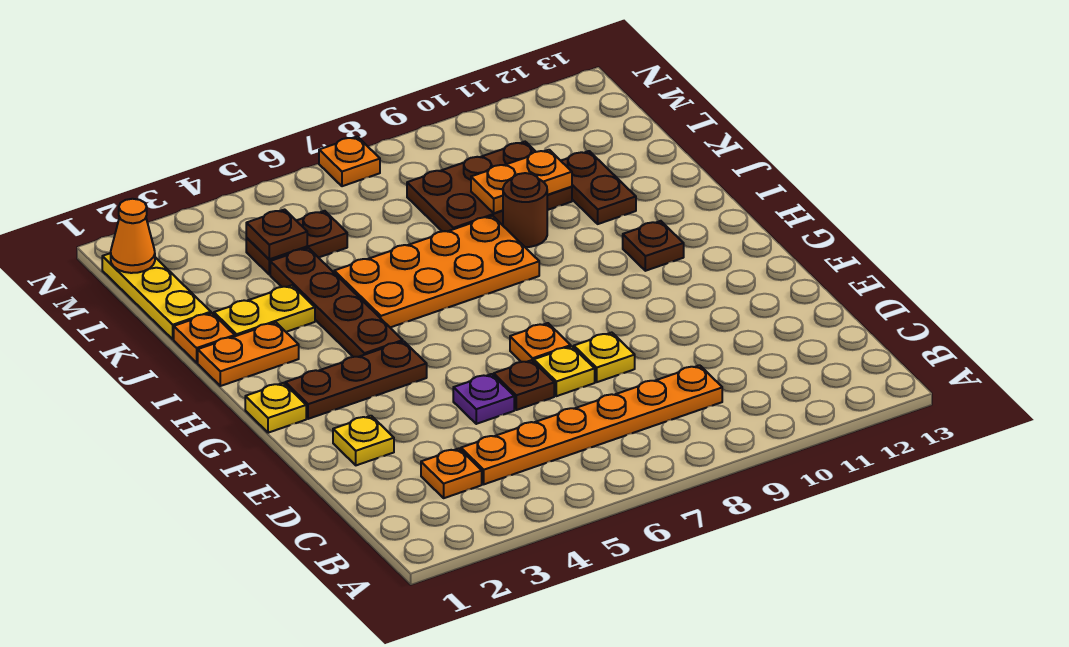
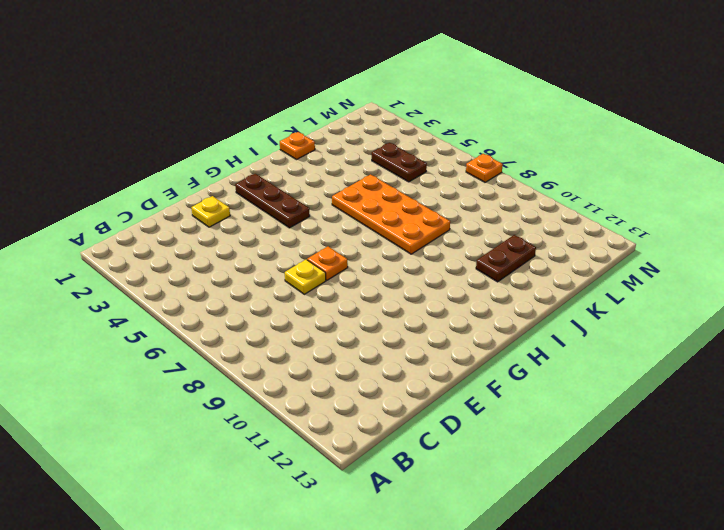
none -> orange 1x1 plate [421,449,482,498]
none -> orange 1x6 plate [461,365,722,484]
none -> purple 1x1 plate [453,374,514,424]

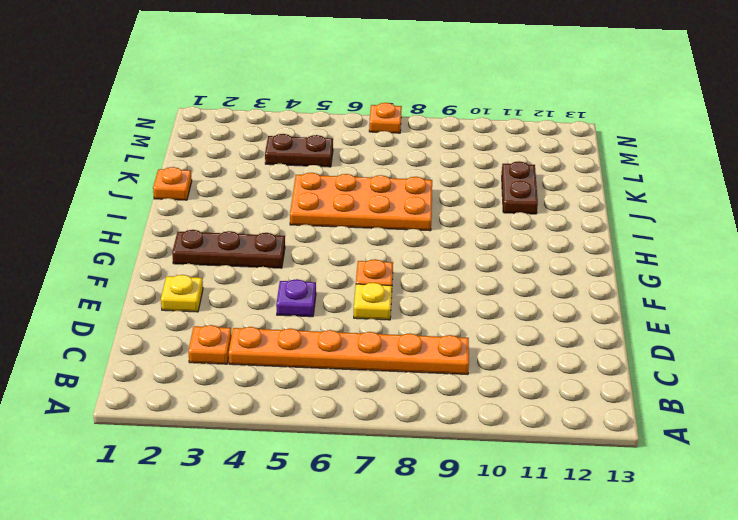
none -> brown 1x1 plate [494,360,554,410]
none -> yellow 1x1 plate [574,333,635,382]
none -> yellow 1x1 plate [245,383,306,433]

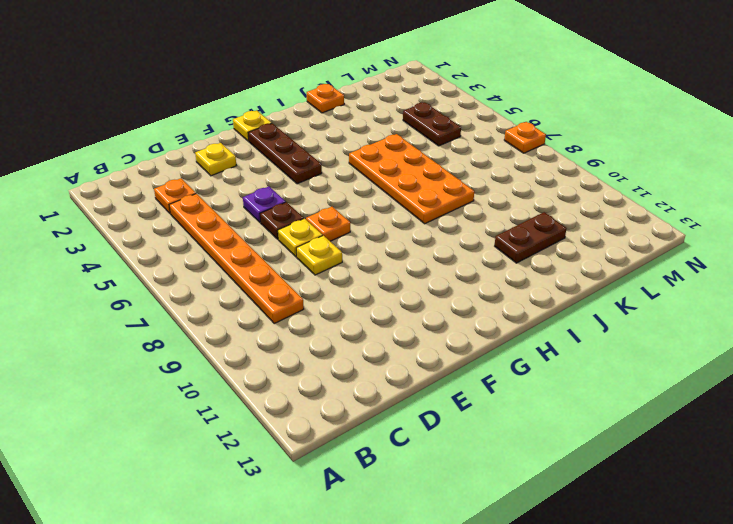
none -> brown 1x4 plate [270,248,403,357]
none -> brown 1x1 plate [623,221,684,271]
none -> orange 1x2 plate [198,322,299,386]

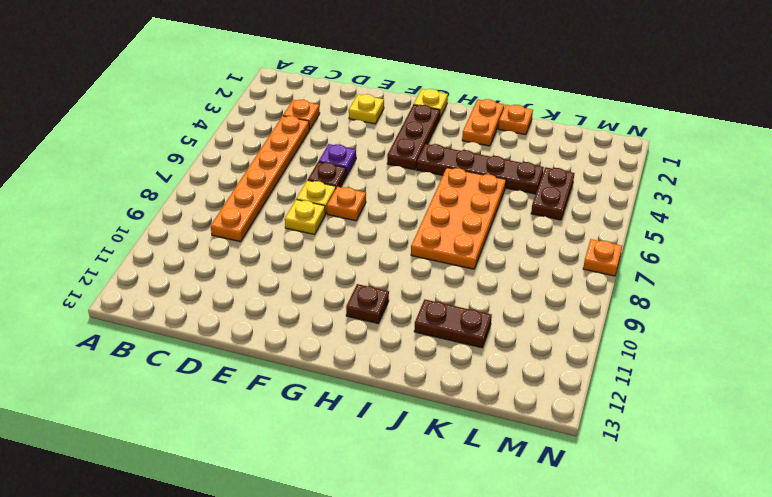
none -> yellow 1x2 plate [214,285,315,336]
none -> brown 1x1 round brick [503,173,547,247]
none -> yellow 1x3 plate [102,253,211,339]

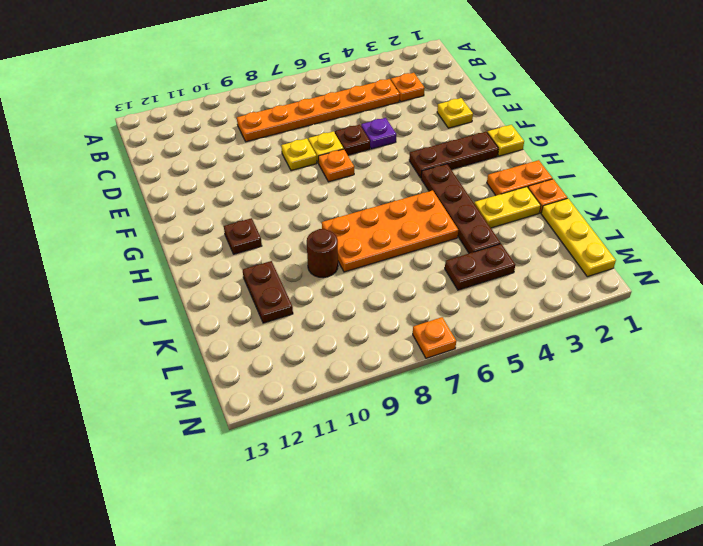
none -> brown 2x3 plate [407,142,572,231]
none -> orange 1x2 plate [471,150,572,213]
none -> brown 1x1 plate [246,210,307,259]

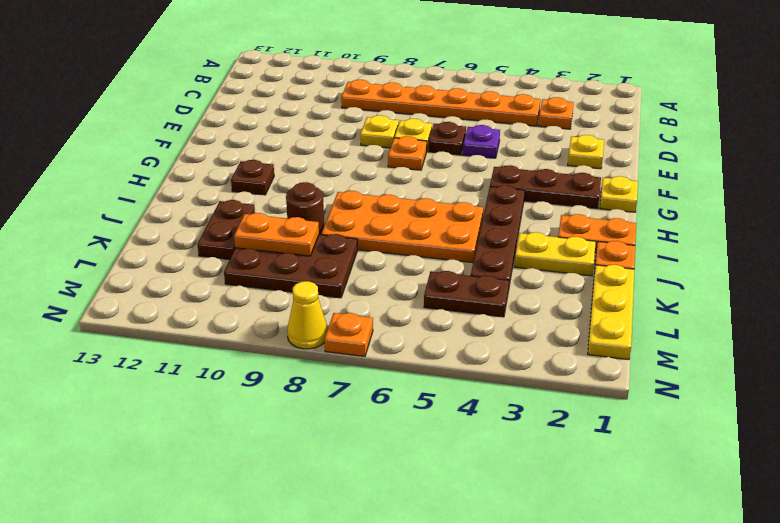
yellow 1x1 cone [287,281,328,349] -> none
none -> brown 1x1 plate [246,210,307,259]
none -> orange 1x1 cone [111,199,155,273]

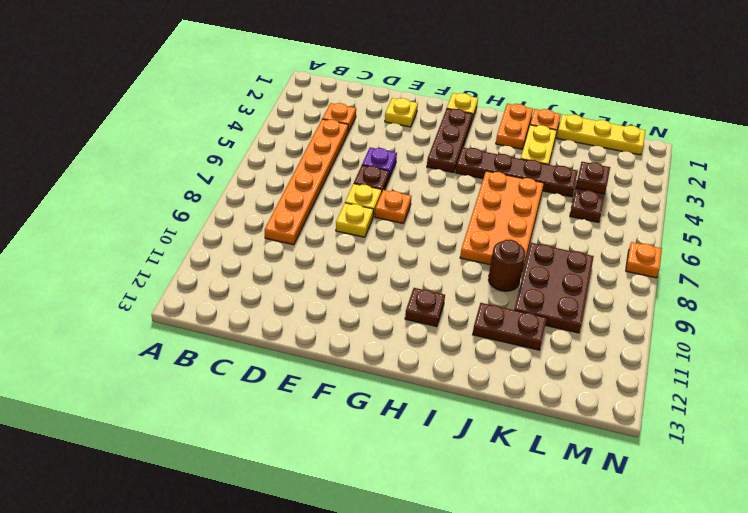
none -> orange 1x2 plate [471,150,572,213]
none -> orange 1x1 cone [111,199,155,273]

